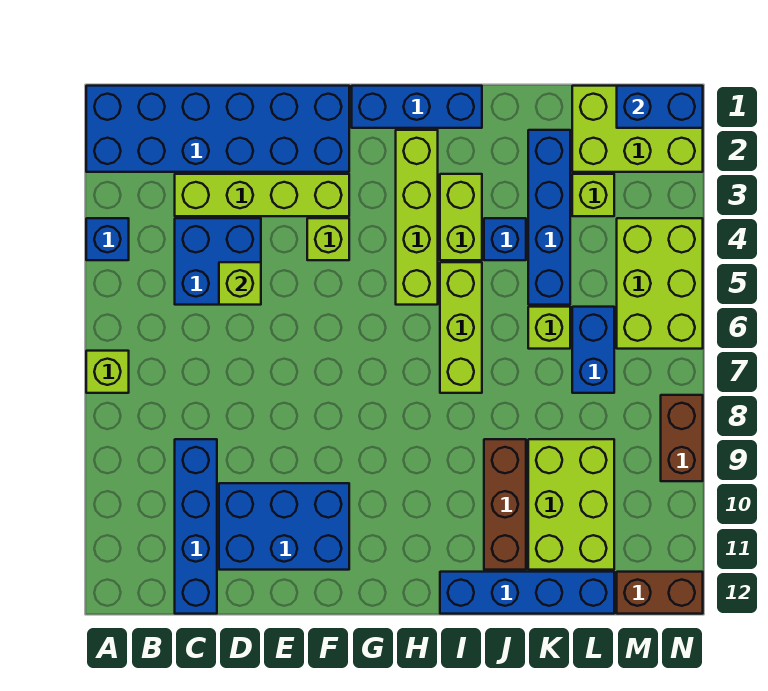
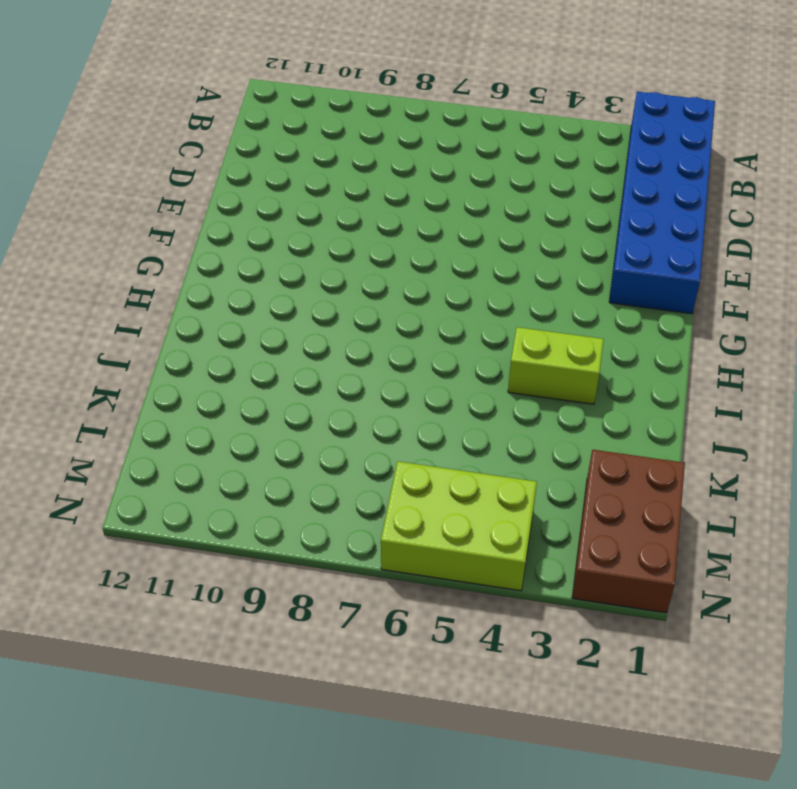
brown 2x3 brick [572,450,685,613] -> lime 2x3 brick [572,86,703,172]
none -> blue 1x1 brick [86,218,129,260]
none -> lime 1x1 brick [86,351,129,393]
none -> lime 1x4 brick [175,174,349,216]

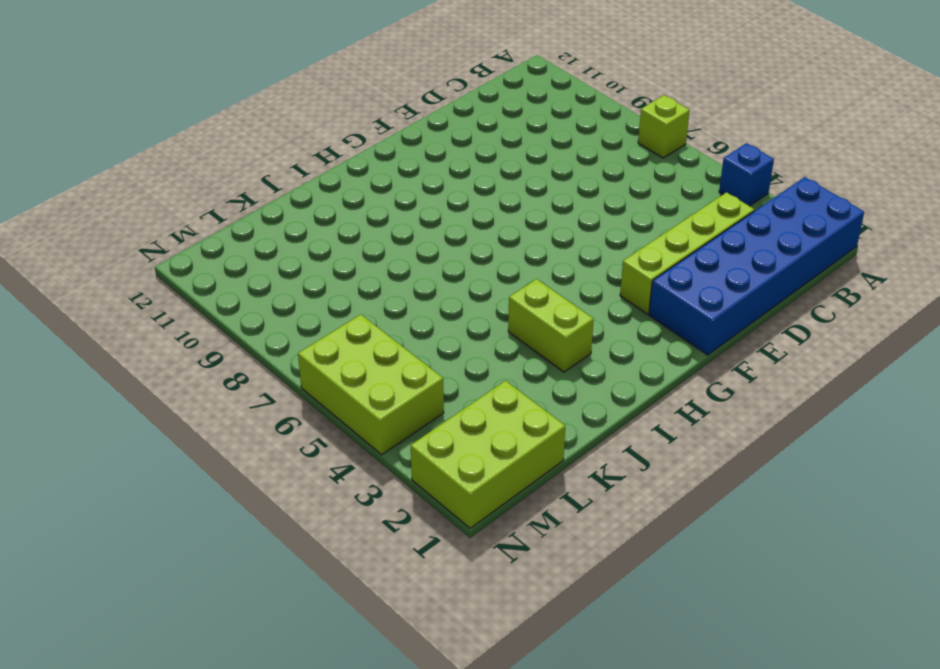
none -> blue 2x2 brick [175,218,261,305]
none -> blue 1x4 brick [175,439,217,614]
none -> blue 2x3 brick [219,483,349,570]

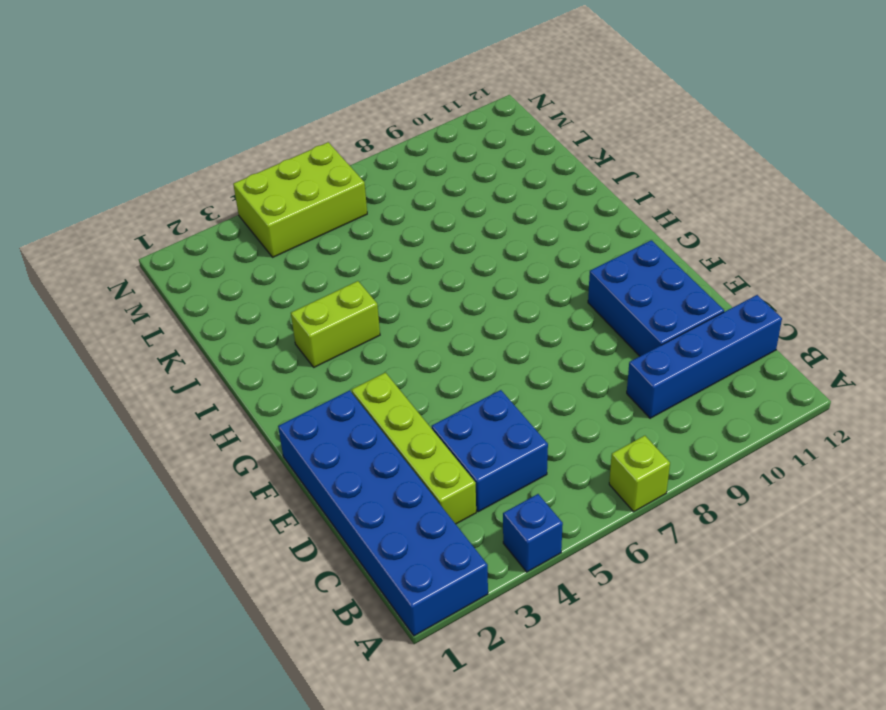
none -> lime 1x1 brick [307,218,349,260]
none -> blue 1x3 brick [352,86,482,128]
none -> lime 1x4 brick [396,130,438,305]

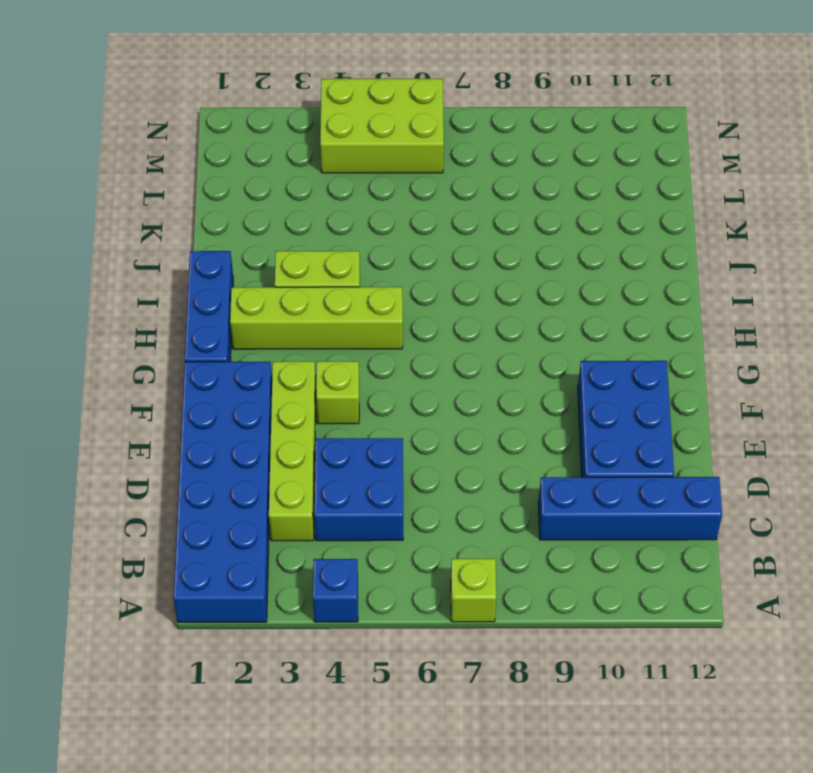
none -> lime 1x3 brick [440,262,482,393]
none -> blue 1x4 brick [440,572,614,614]
none -> blue 1x1 brick [484,218,526,260]

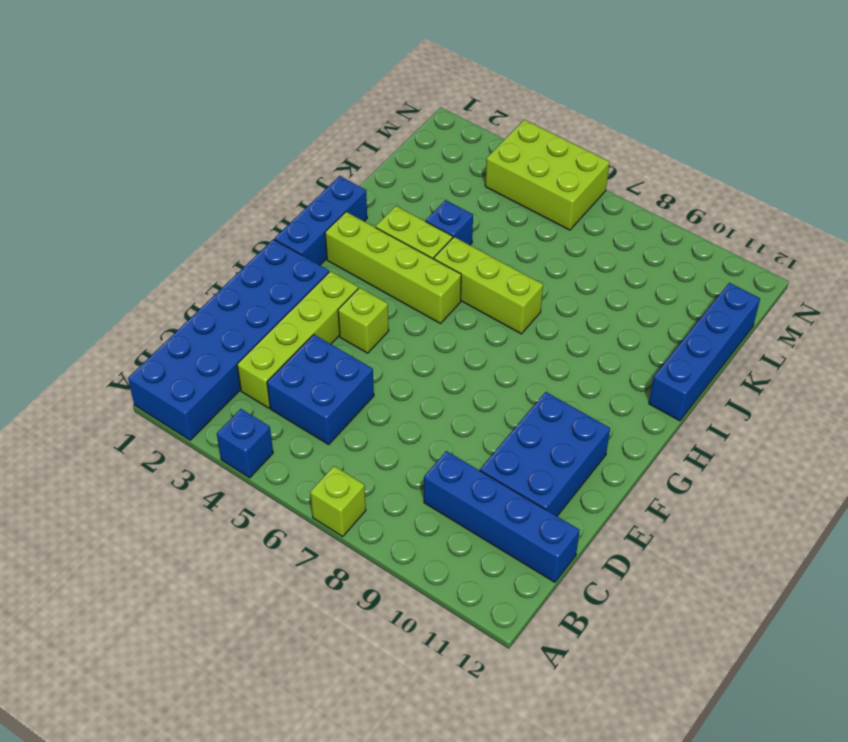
none -> brown 1x3 brick [484,439,526,570]
none -> blue 1x4 brick [528,130,570,305]
none -> lime 1x1 brick [528,307,570,349]

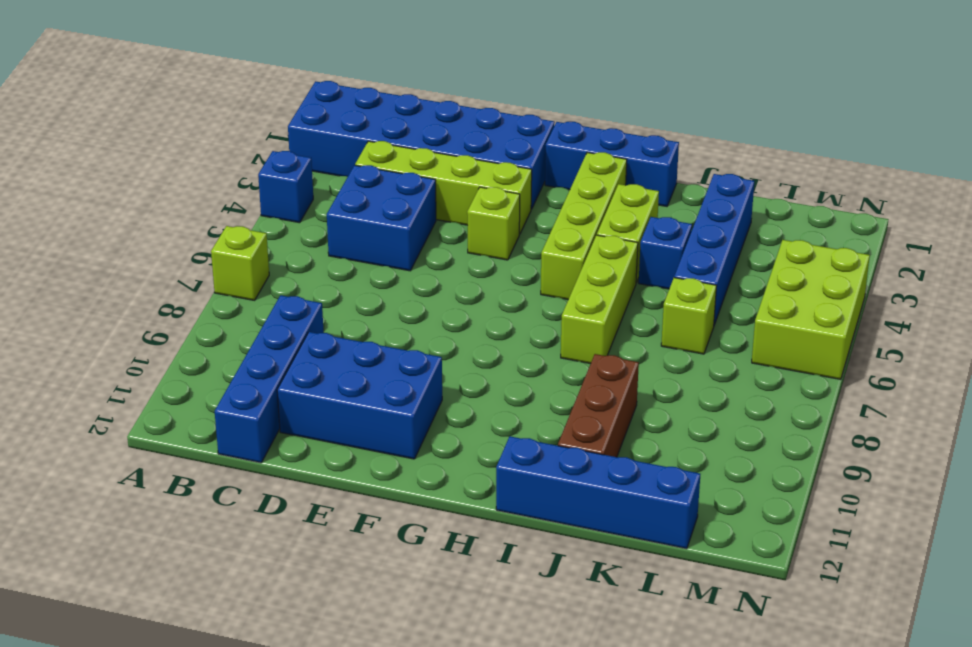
none -> lime 2x3 brick [528,439,614,570]
none -> lime 2x3 brick [572,86,703,172]
none -> lime 1x1 brick [572,174,614,216]

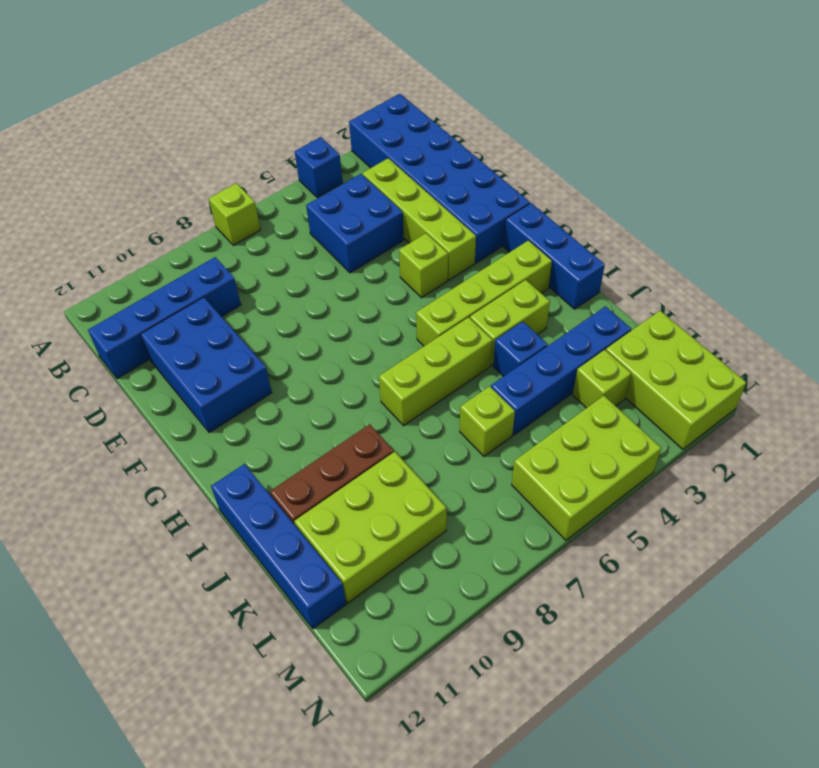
none -> blue 1x2 brick [572,307,614,393]
none -> brown 1x2 brick [617,572,703,614]
none -> brown 1x2 brick [661,395,703,481]

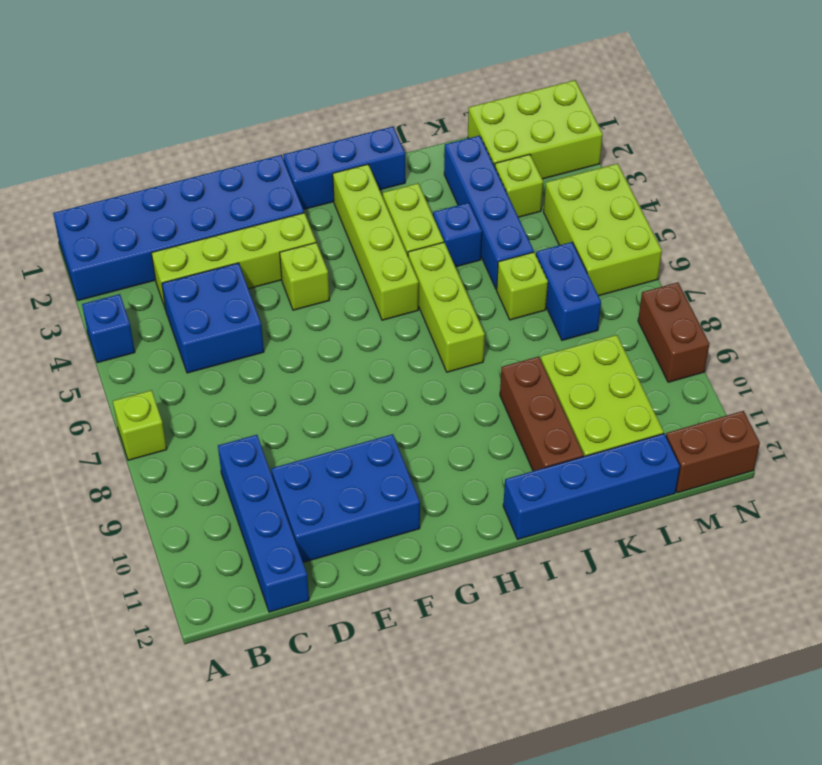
none -> lime 1x1 brick [219,262,261,305]
none -> blue 1x2 brick [617,86,703,128]

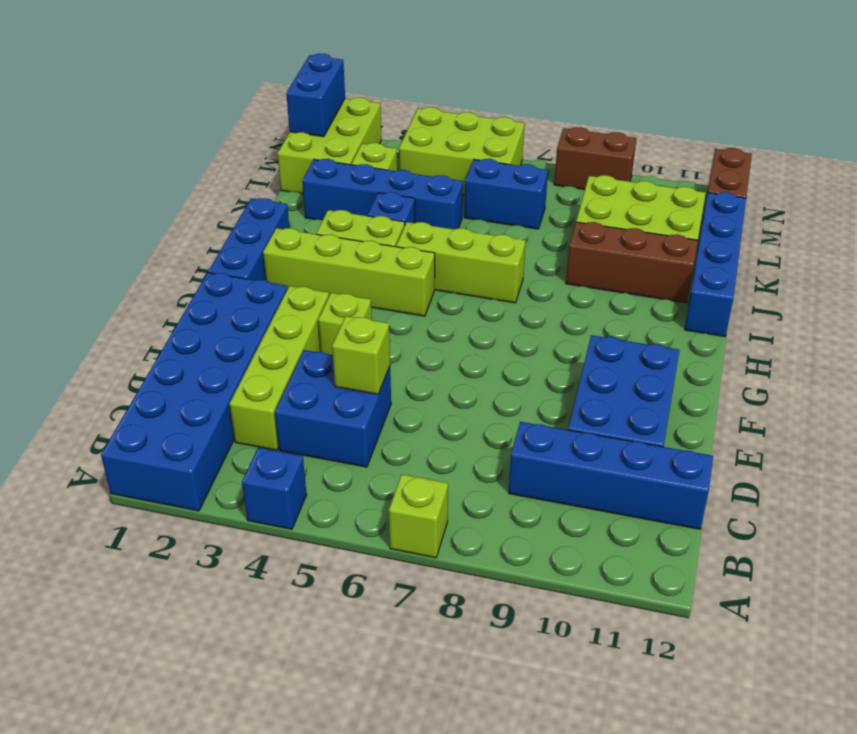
none -> lime 1x1 brick [528,307,570,349]

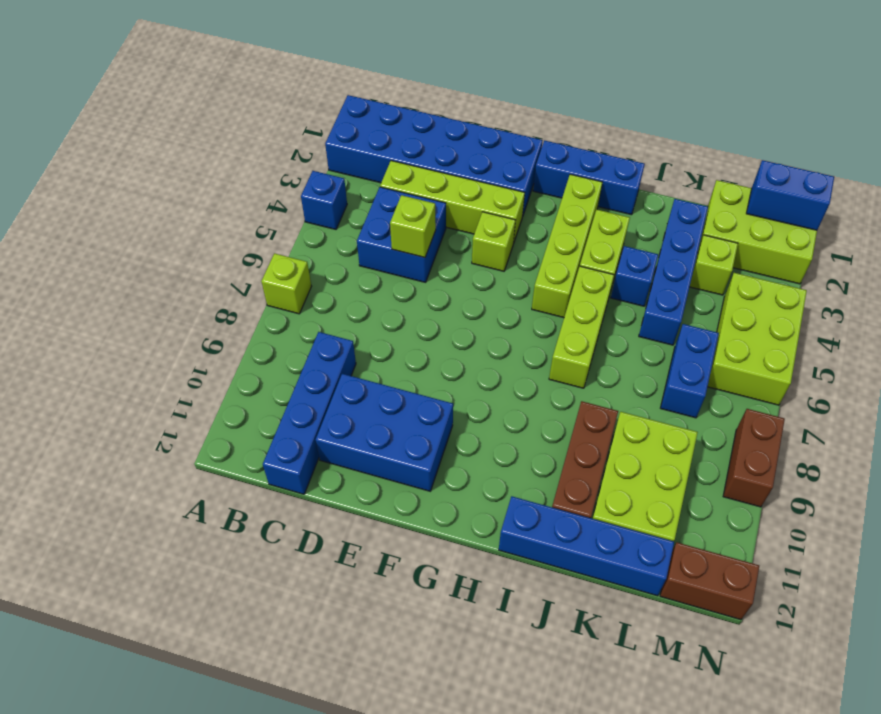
none -> lime 1x1 brick [528,307,570,349]

